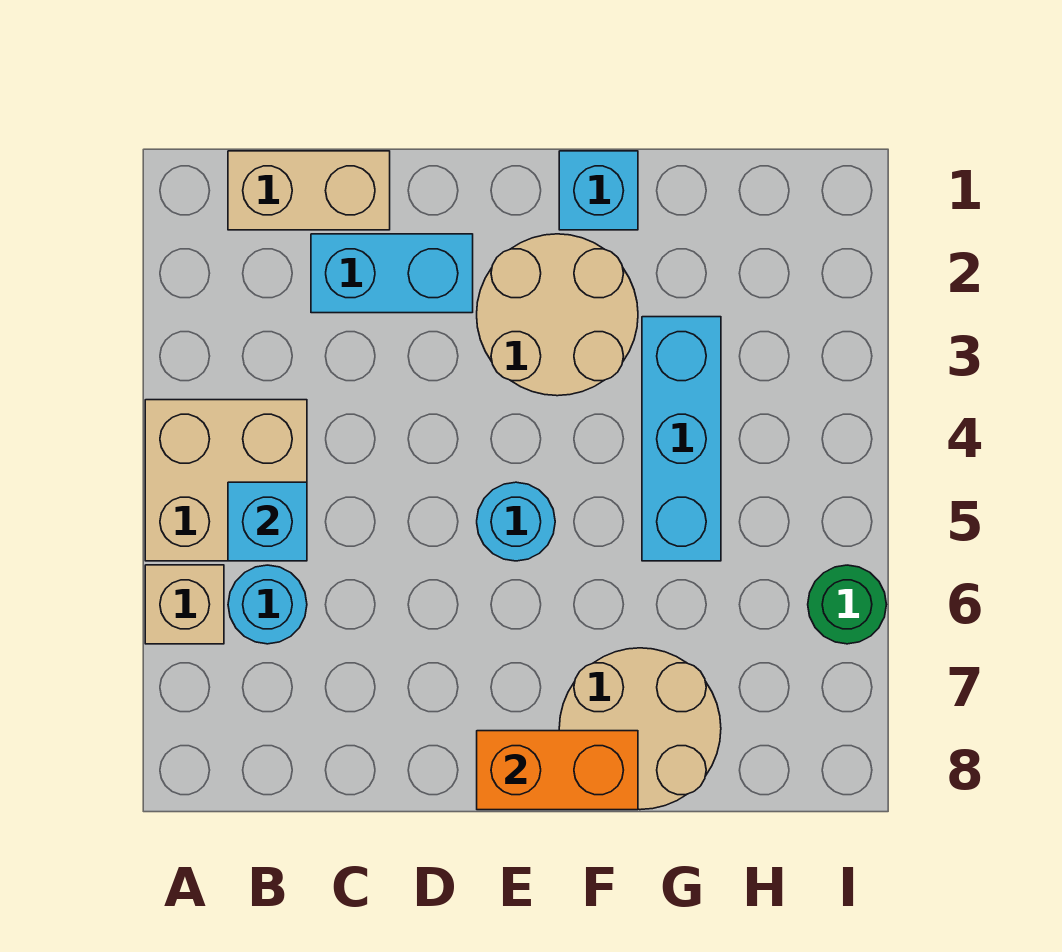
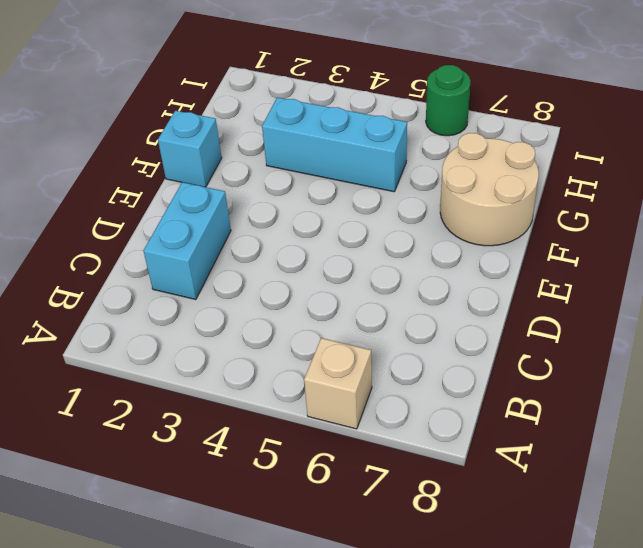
none -> tan 2x2 brick [145,400,307,561]
none -> tan 1x2 brick [228,151,390,230]
none -> cyan 1x1 round brick [228,565,307,644]

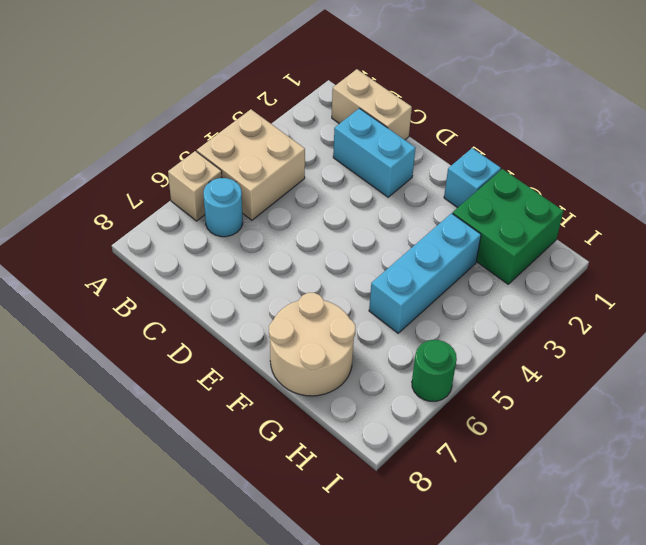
green 2x2 brick [452,169,563,284] -> none
none -> tan 2x2 round brick [477,234,638,396]
none -> cyan 1x1 round brick [477,482,555,561]
none -> cyan 1x1 brick [228,482,307,561]

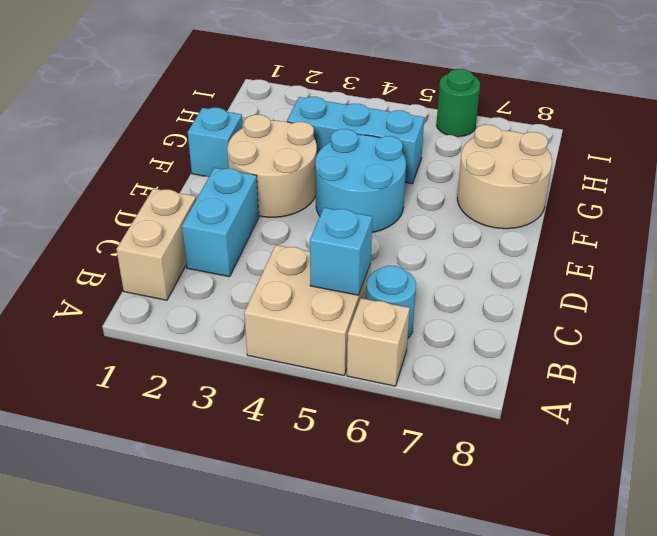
cyan 2x2 round brick [315,129,406,232] -> cyan 1x1 round brick [477,482,555,561]
none -> orange 1x2 brick [477,731,638,810]

